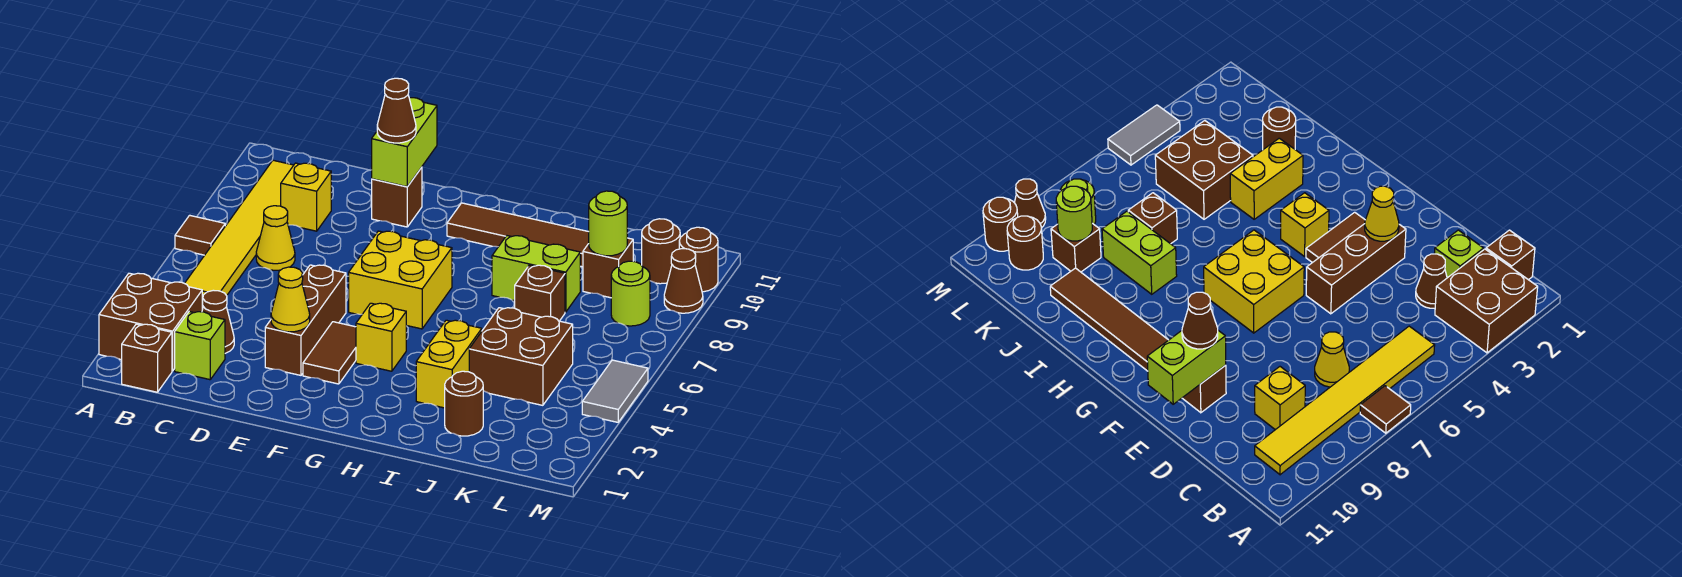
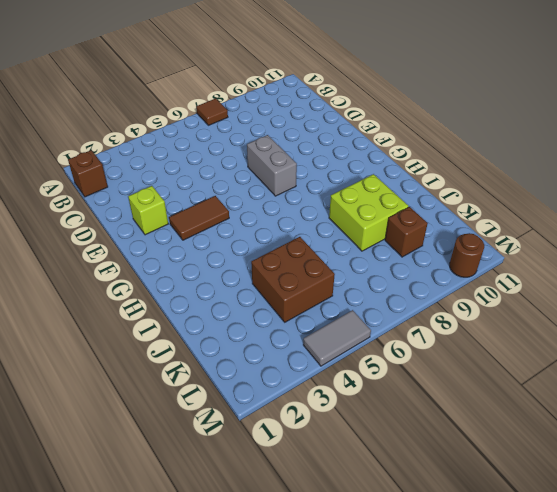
lime 1x1 brick [128,186,168,235] -> lime 1x1 brick moved to [175,312,225,380]
grey 1x2 brick [247,135,297,196] -> yellow 2x2 brick [349,231,452,329]
lime 2x2 brick [329,174,408,251] -> lime 1x2 brick [492,236,580,312]
none -> brown 2x2 brick [99,273,202,371]
none -> yellow 1x6 tile [185,160,294,304]
none -> brown 1x1 cone [202,290,234,353]

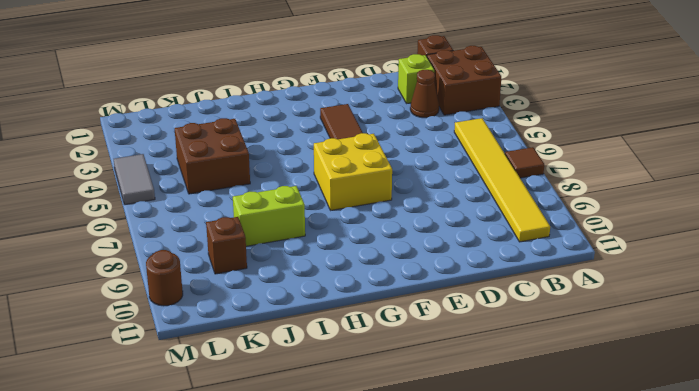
none -> yellow 1x1 cone [256,206,295,270]
none -> yellow 1x1 brick [281,163,331,231]
none -> brown 1x3 brick [265,265,346,375]

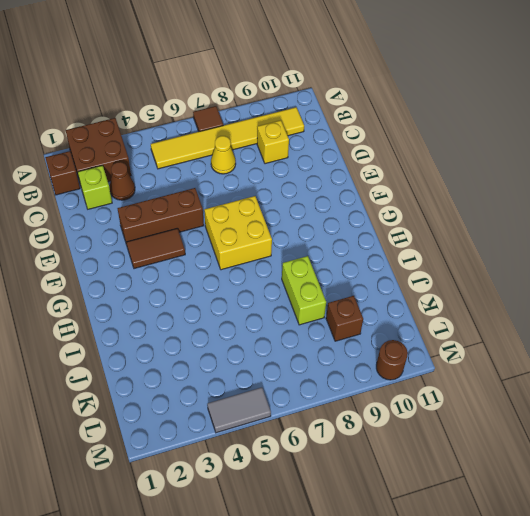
none -> brown 1x1 brick [372,167,422,227]
none -> yellow 1x1 brick [356,303,406,371]
none -> brown 1x4 tile [447,203,589,267]

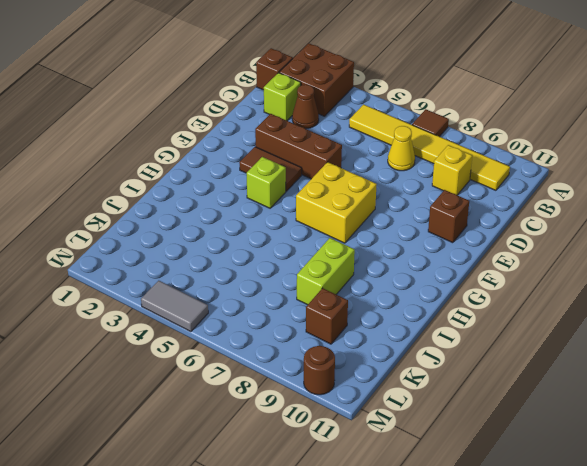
lime 1x1 brick [246,157,286,208] -> yellow 1x1 brick [356,303,406,371]
none -> brown 1x4 tile [447,203,589,267]
none -> yellow 1x2 brick [416,320,482,408]
none -> brown 1x1 round brick [445,371,483,436]

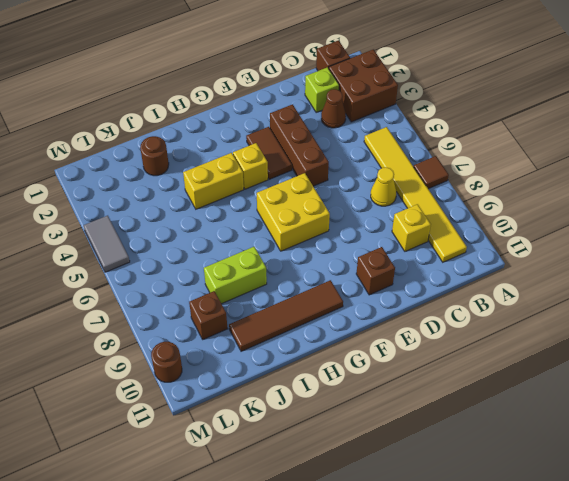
yellow 1x2 brick [183,153,244,209] -> yellow 1x2 brick turned to [416,320,482,408]
none -> brown 2x2 brick [469,308,573,405]
none -> brown 1x1 brick [515,265,565,321]
none -> lime 1x1 round brick [611,261,650,326]

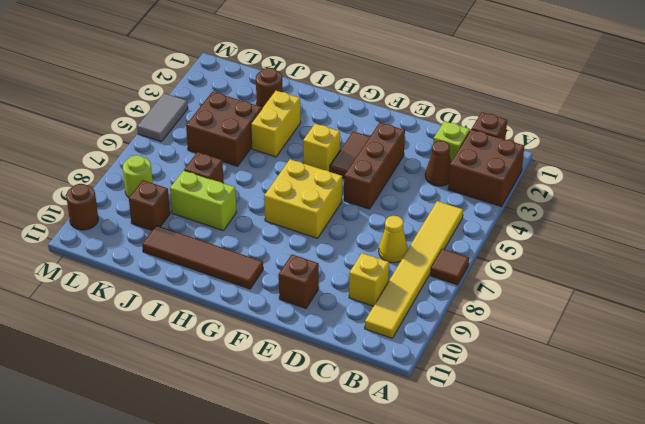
none -> brown 1x1 round brick [642,219,680,284]
none -> brown 1x1 cone [664,249,703,313]
none -> yellow 1x1 cone [271,267,310,332]

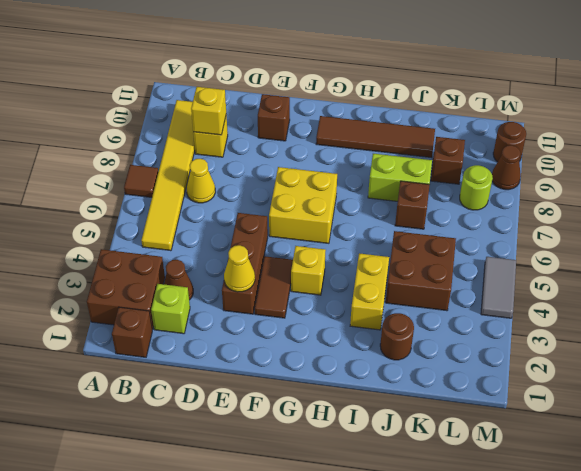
yellow 1x1 brick [191,87,226,135] -> none
none -> brown 1x1 round brick [642,219,680,284]
none -> lime 1x2 brick [372,98,437,187]
none -> lime 1x1 round brick [589,191,627,256]

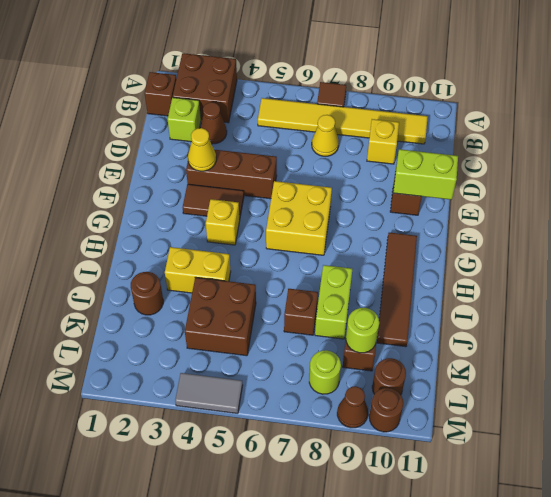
none -> brown 1x1 cone [377,78,416,143]

